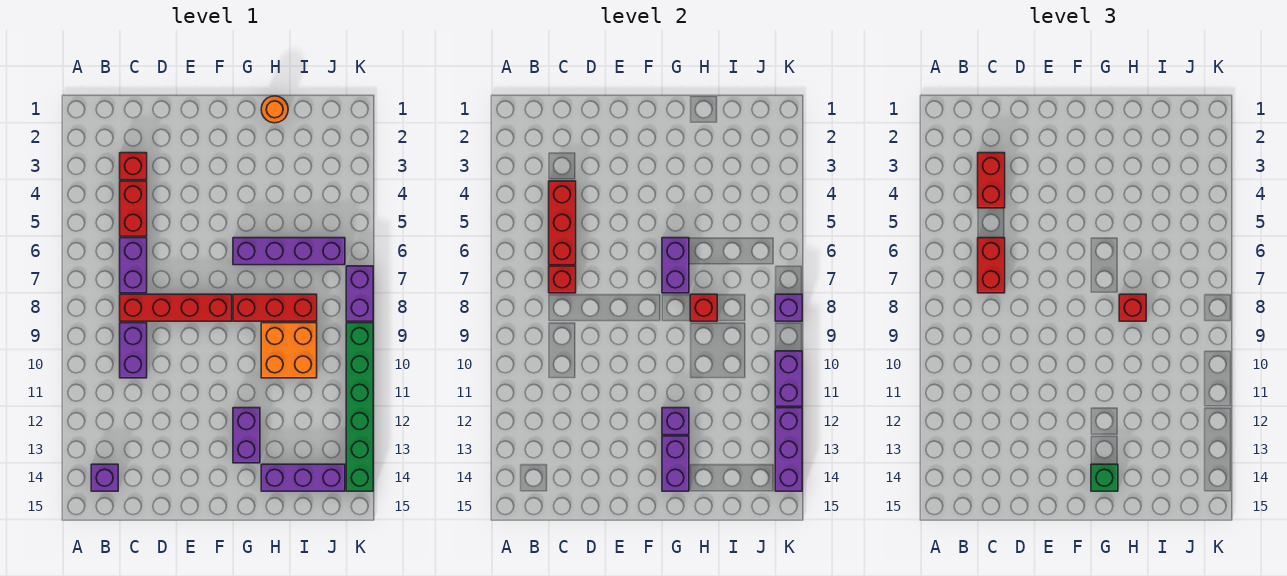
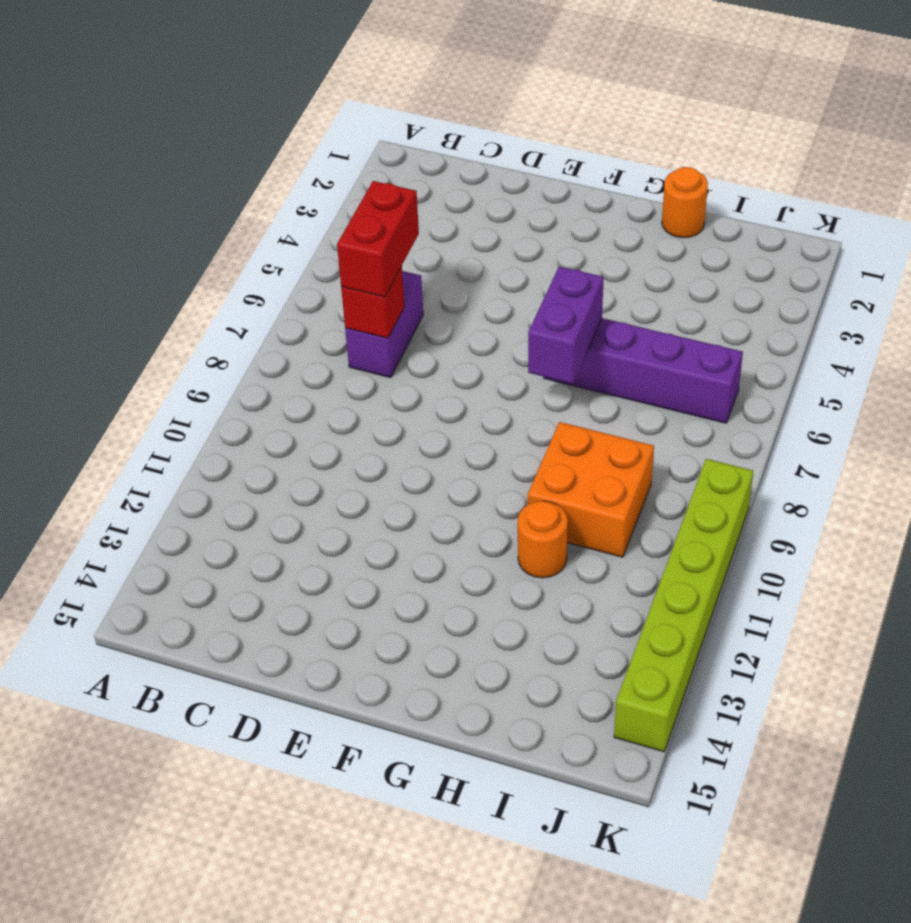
orange 1x1 round brick [518,501,568,578] -> none
lime 1x6 brick [614,459,753,752] -> green 1x6 brick [346,323,373,491]
none -> purple 1x1 brick [91,464,118,491]
none -> red 1x1 brick [120,153,147,180]
none -> red 1x2 brick [120,181,147,236]

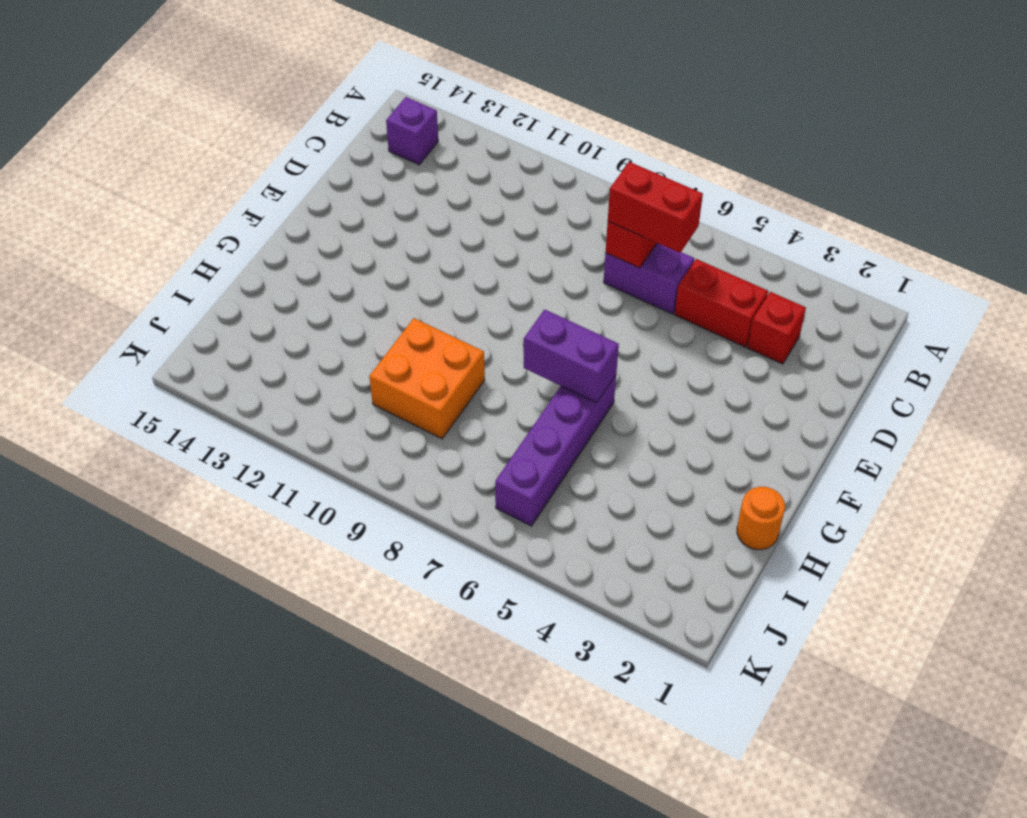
none -> red 1x4 brick [120,294,232,321]
none -> purple 1x2 brick [120,323,147,378]
none -> red 1x3 brick [233,294,317,321]

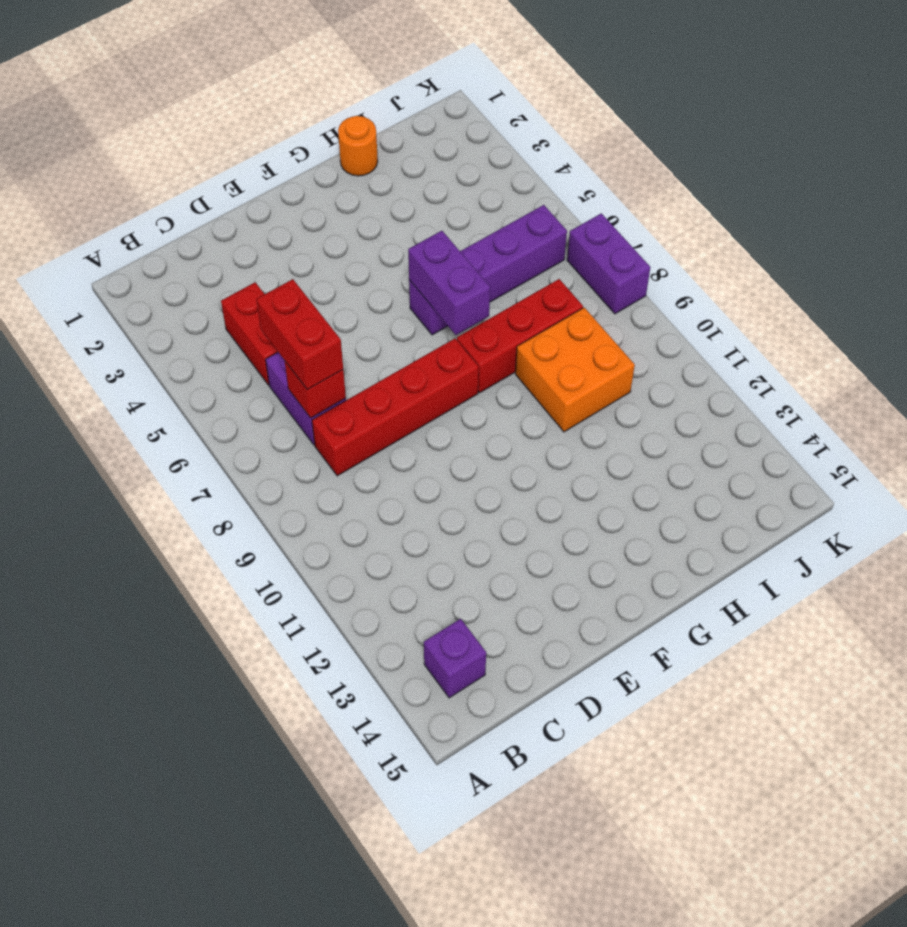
none -> red 1x1 brick [120,153,147,180]
none -> purple 1x2 brick [120,323,147,378]
none -> purple 1x2 brick [233,408,260,463]

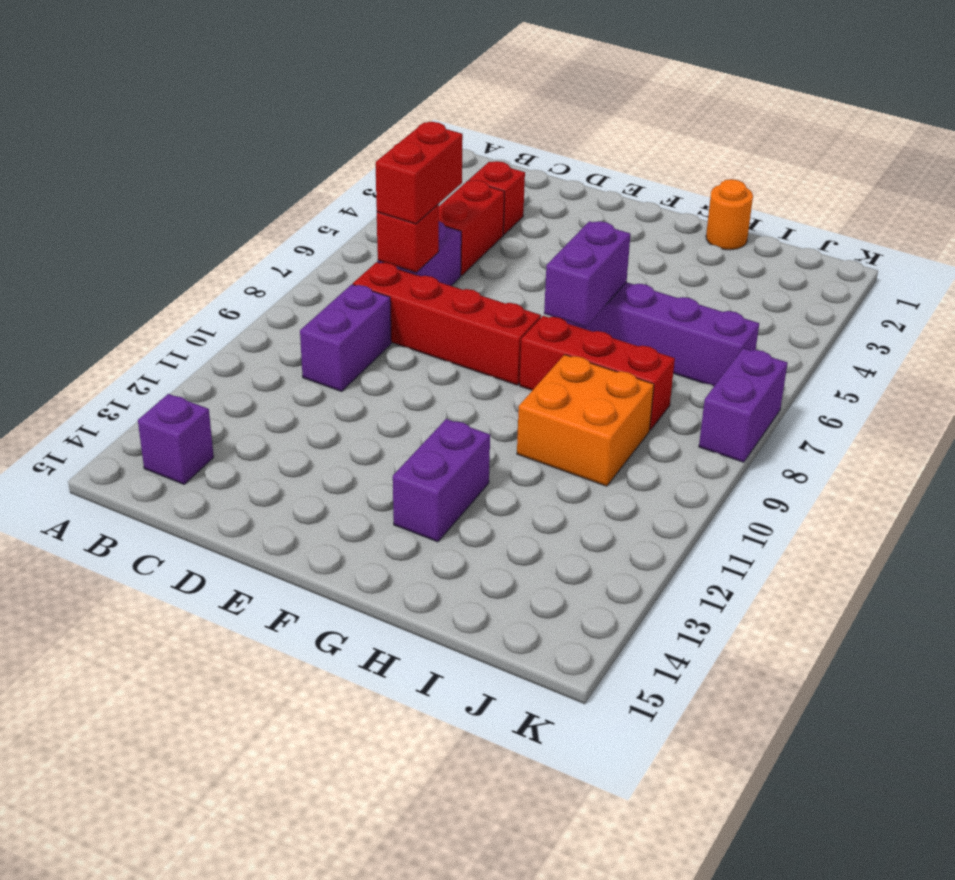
none -> purple 1x3 brick [261,464,345,491]
none -> green 1x6 brick [346,323,373,491]
none -> red 1x3 brick [549,181,576,265]

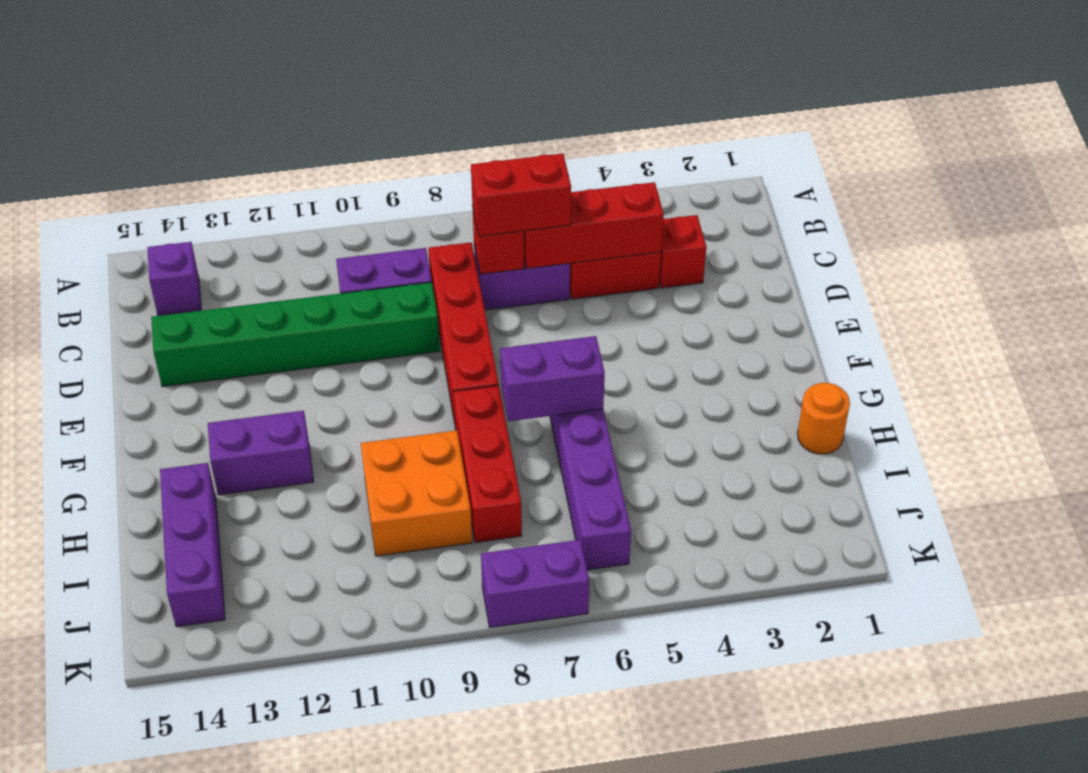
green 1x6 brick [151,282,440,387] -> green 1x6 brick moved to [346,323,373,491]
none -> purple 1x1 brick [662,408,689,435]
none -> purple 1x2 brick [662,436,689,491]
none -> red 1x1 brick [690,294,717,321]

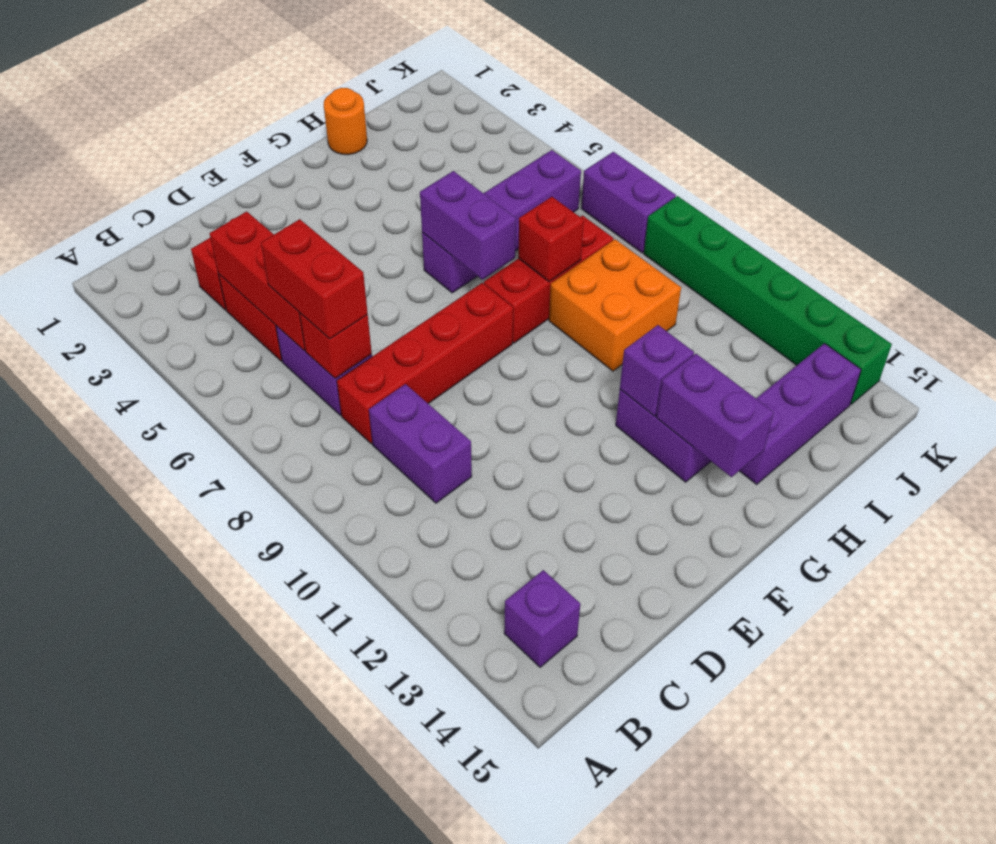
none -> purple 1x1 brick [775,294,802,321]
none -> purple 1x2 brick [775,351,802,406]
none -> purple 1x3 brick [775,408,802,491]

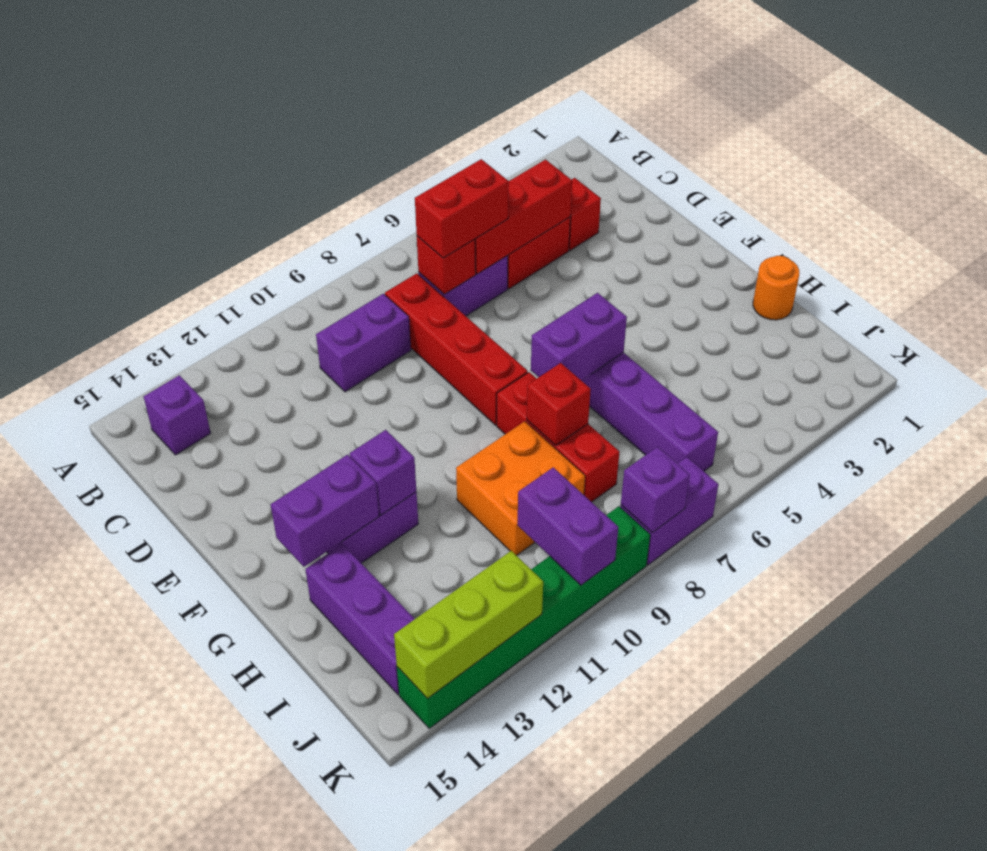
purple 1x2 brick [518,467,618,585] -> purple 1x2 brick turned to [775,351,802,406]
lime 1x3 brick [394,551,543,699] -> purple 1x3 brick [775,408,802,491]
none -> red 1x2 brick [978,153,1005,208]
none -> green 1x1 brick [1091,464,1118,491]
none -> red 1x1 brick [1119,294,1146,321]

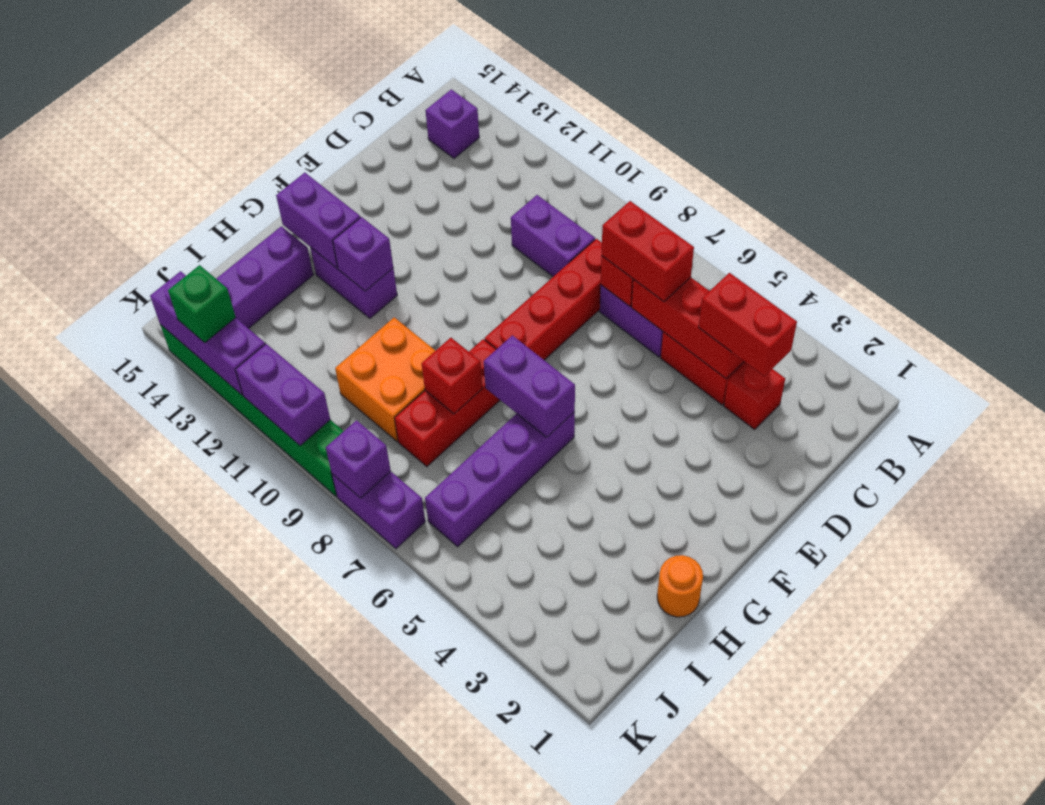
green 1x1 brick [168,265,236,343] -> green 1x1 brick moved to [1091,464,1118,491]
none -> red 1x1 brick [1119,294,1146,321]

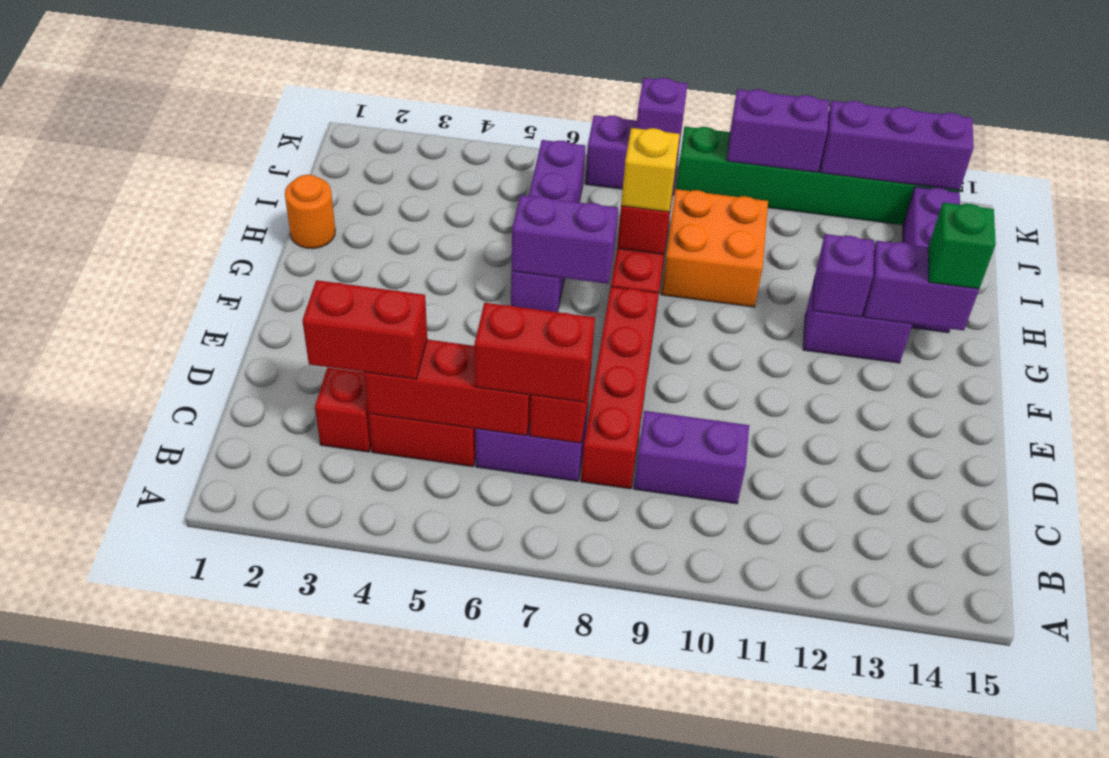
yellow 1x1 brick [621,128,680,212] -> red 1x1 brick [1119,294,1146,321]
none -> purple 1x1 brick [91,464,118,491]

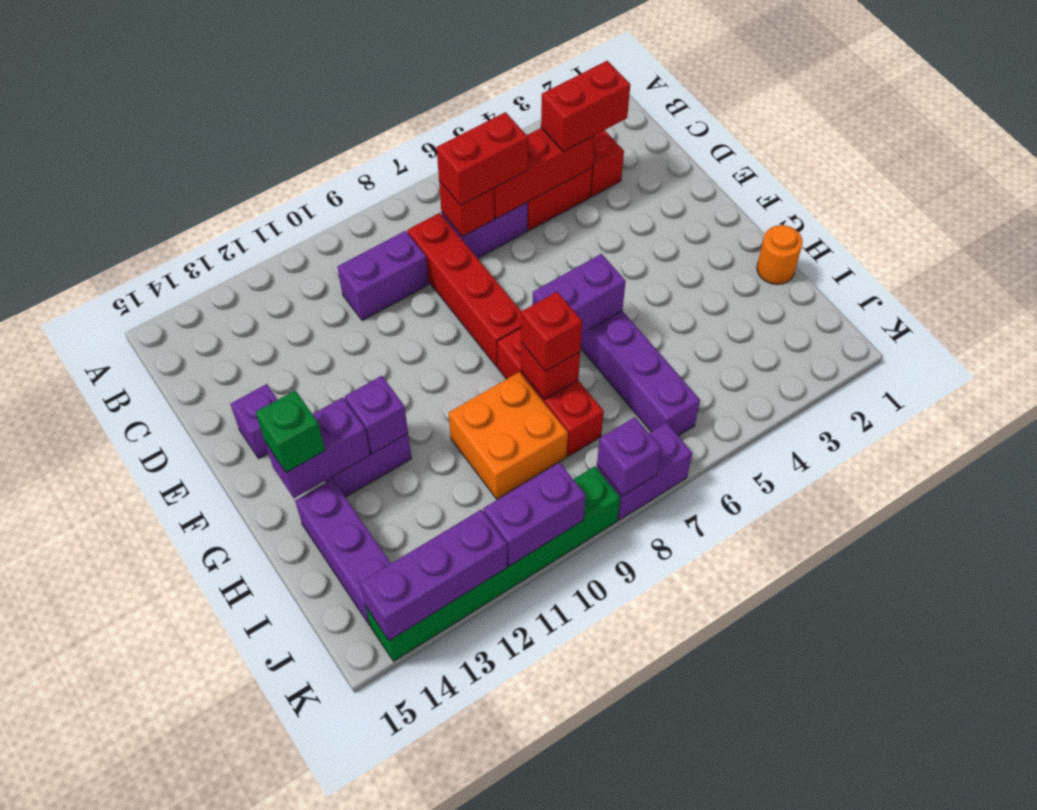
purple 1x1 brick [231,384,278,459] -> purple 1x1 brick moved to [91,464,118,491]

